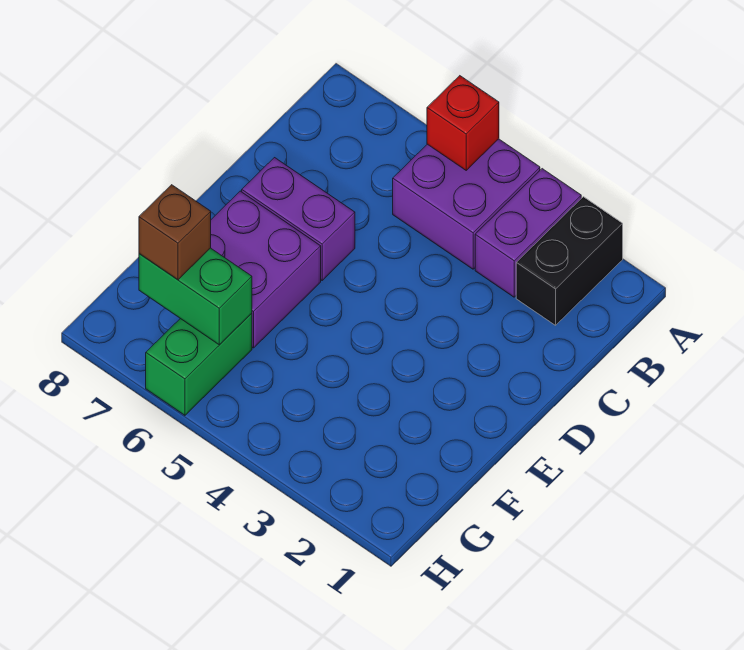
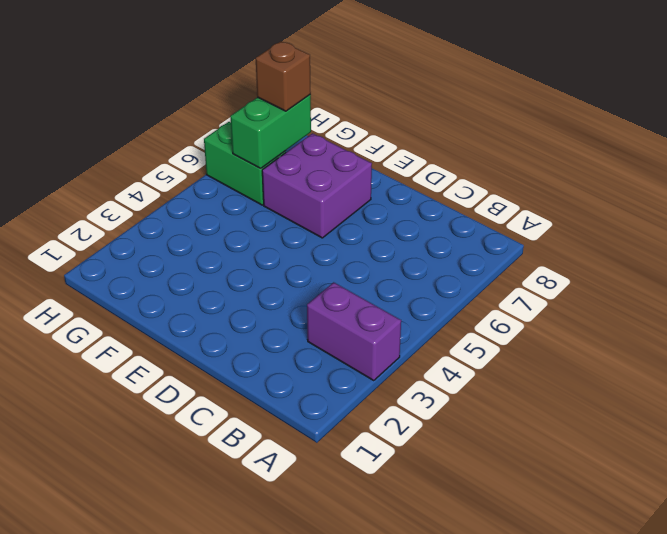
none -> black 1x2 brick [516,197,623,325]
none -> purple 2x2 brick [393,139,540,269]

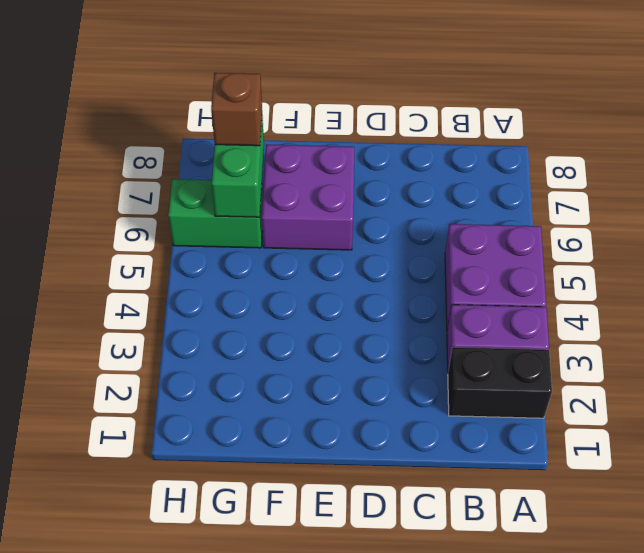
none -> purple 1x2 brick [242,158,355,280]
none -> red 1x1 brick [427,76,499,170]

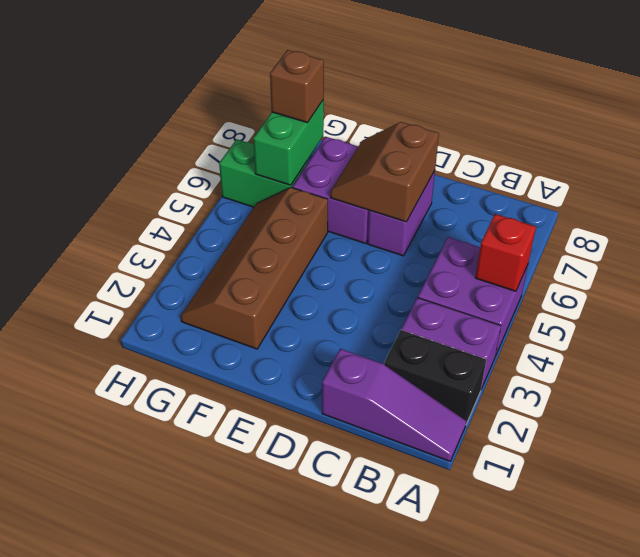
purple 1x3 slope [322,349,466,461] -> none
brown 2x2 slope [330,122,439,222] -> none
brown 2x4 slope [181,187,328,349] -> none

